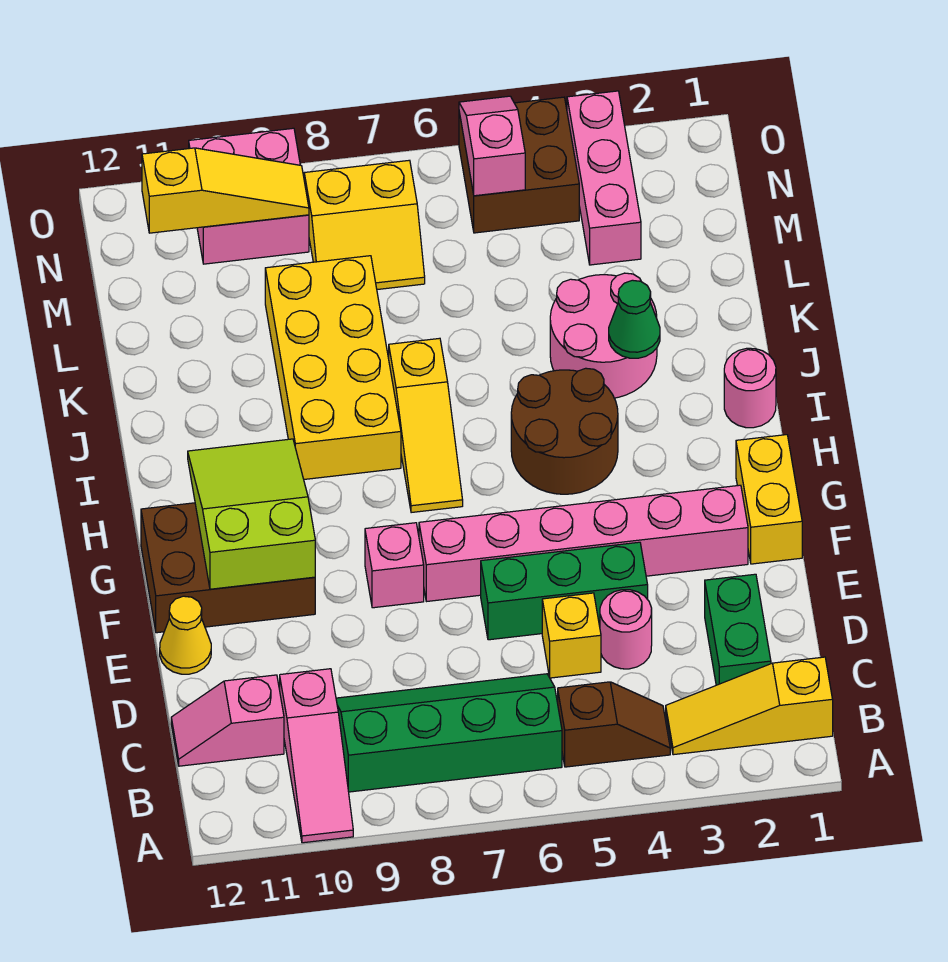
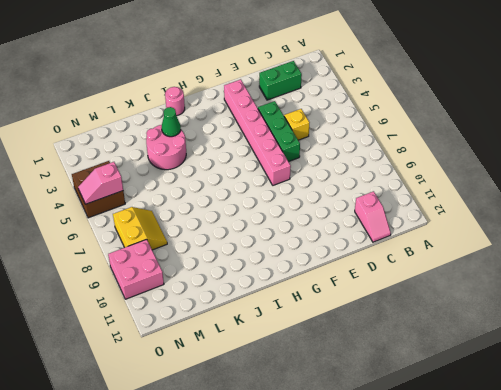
none -> pink 1x3 slope [280,669,353,843]
none -> yellow 1x3 slope [666,657,833,755]
none -> brown 1x2 slope [558,682,670,767]

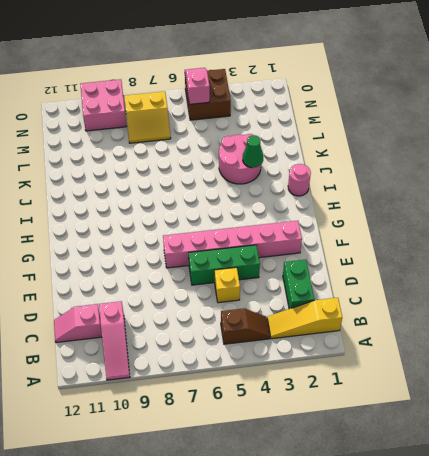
none -> green 2x4 slope [336,674,562,792]
none -> pink 1x1 round brick [600,590,652,669]
none -> yellow 1x1 cone [160,596,211,674]

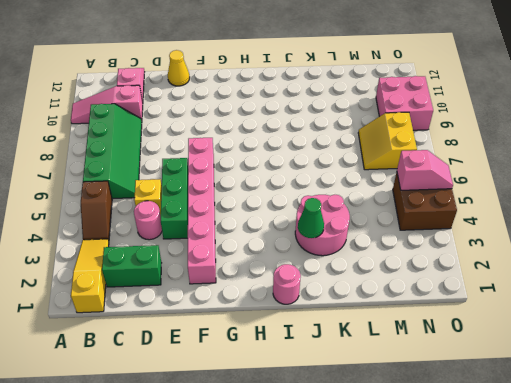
none -> yellow 1x2 brick [736,435,802,564]
none -> pink 1x1 brick [365,523,424,608]
none -> brown 2x3 brick [141,503,315,633]

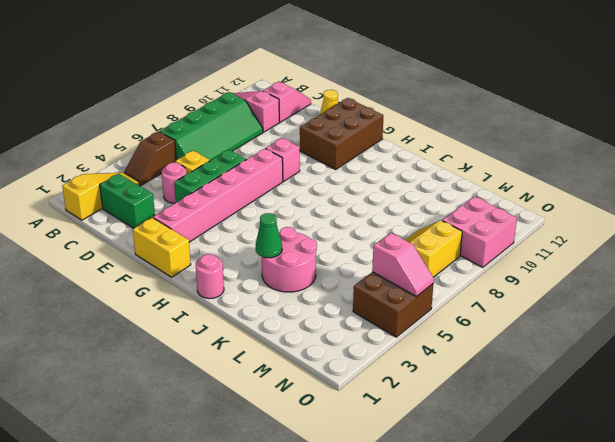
none -> brown 2x2 round brick [511,368,618,494]
none -> yellow 1x3 slope [389,338,463,513]
none -> yellow 2x4 brick [265,256,401,479]

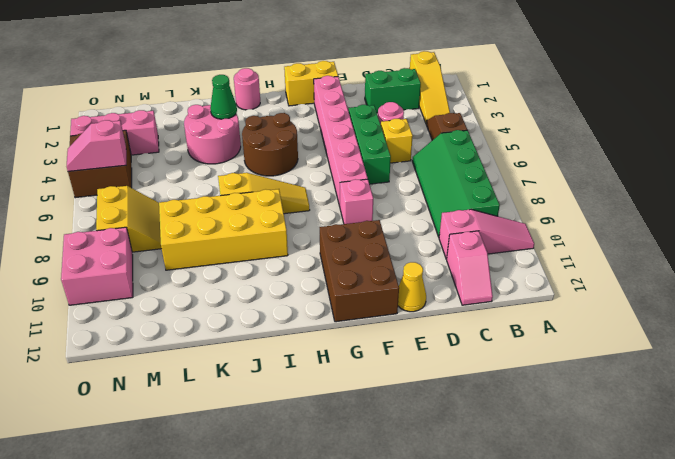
none -> lime 2x3 slope [188,439,315,589]
none -> yellow 1x3 slope [142,148,309,233]

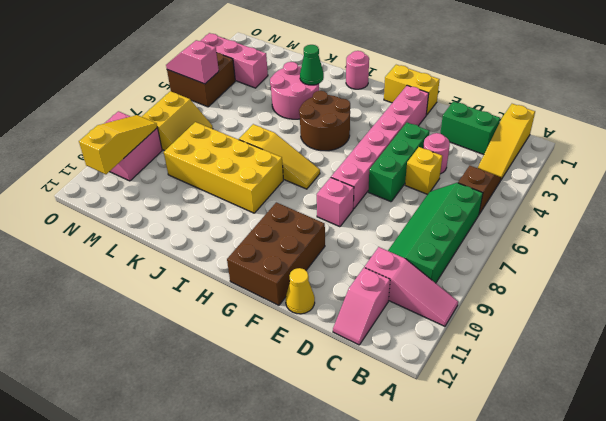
none -> lime 2x3 slope [188,439,315,589]

